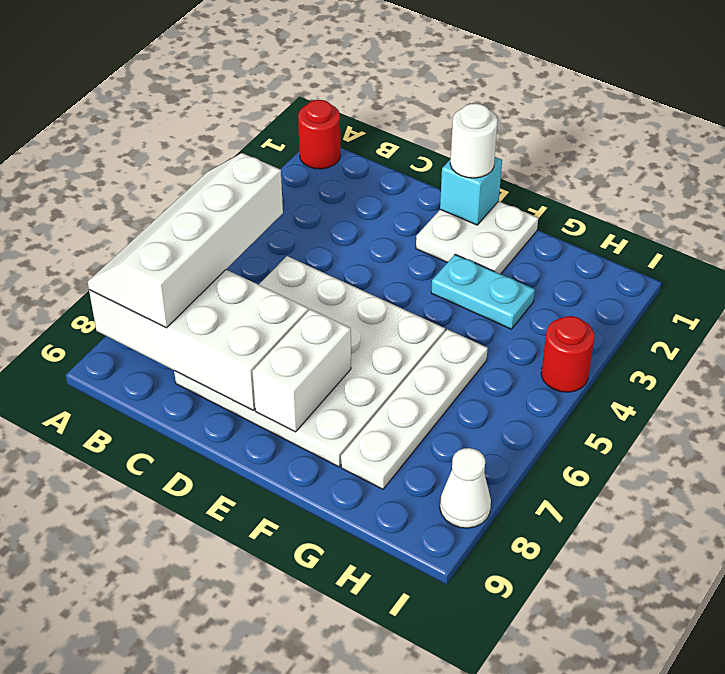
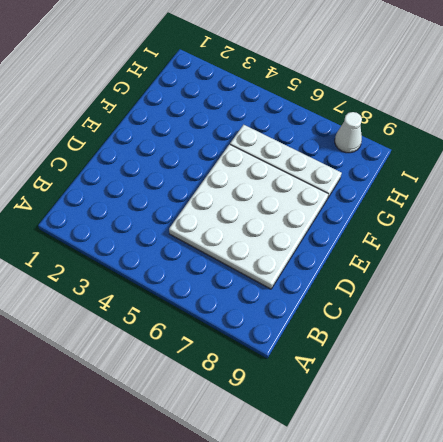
none -> red 1x1 round brick [298,100,340,169]
none -> white 2x2 plate [416,201,538,274]
none -> cyan 1x2 plate [431,255,535,329]

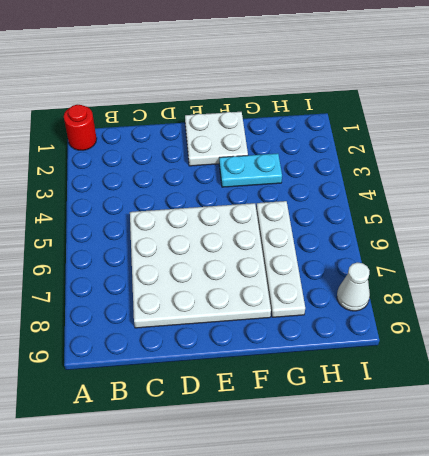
none -> red 1x1 round brick [541,316,594,392]
none -> white 2x4 brick [89,270,308,410]
none -> cyan 1x1 brick [440,157,502,225]

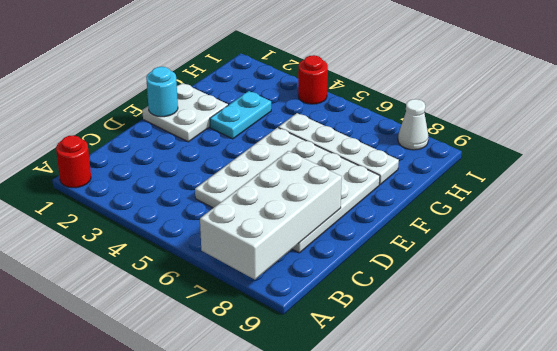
cyan 1x1 round brick [146,67,178,117] -> cyan 1x1 brick [440,157,502,225]
none -> white 1x2 brick [252,309,351,432]
none -> white 2x4 slope [88,153,283,328]
none -> white 1x1 round brick [450,103,498,178]

